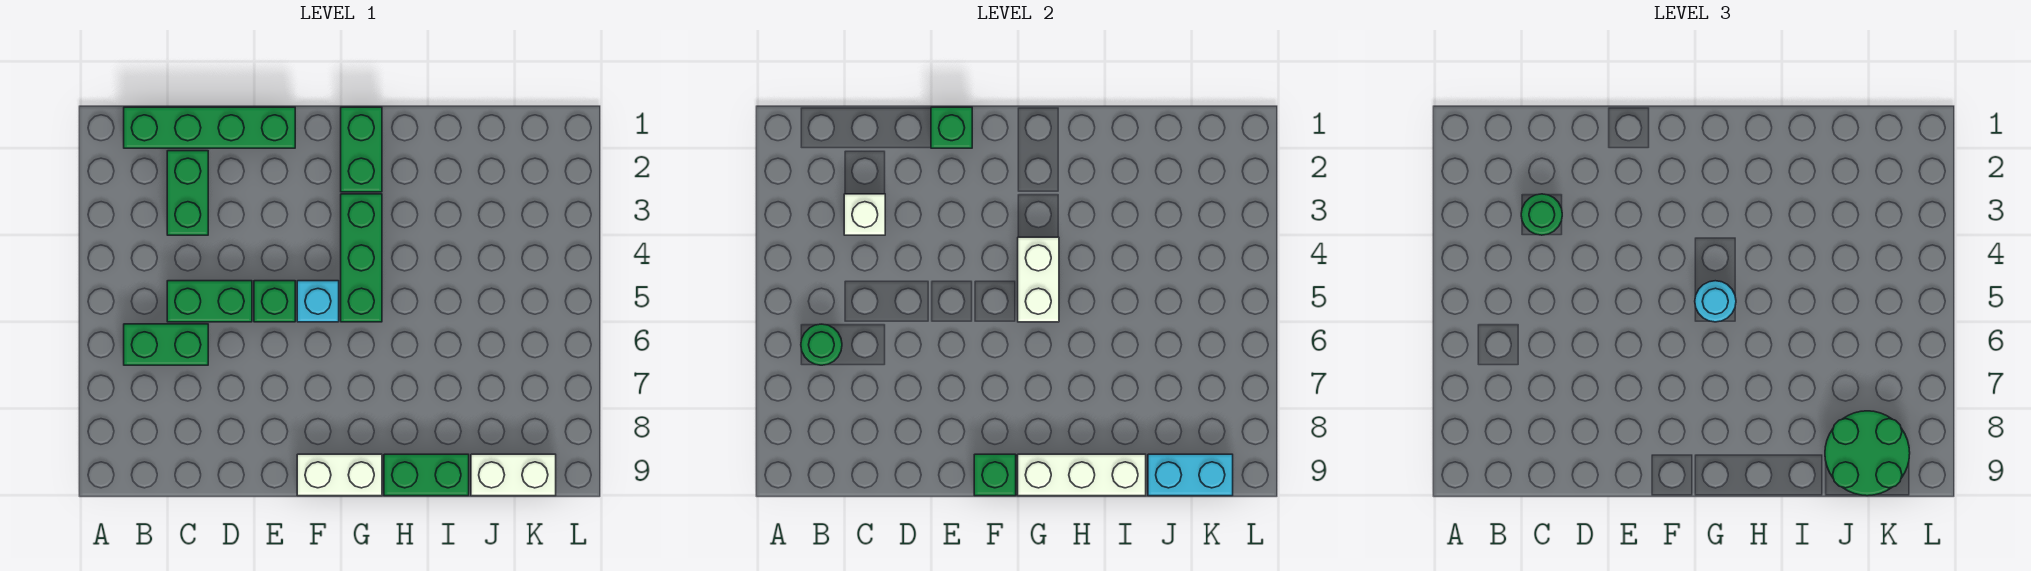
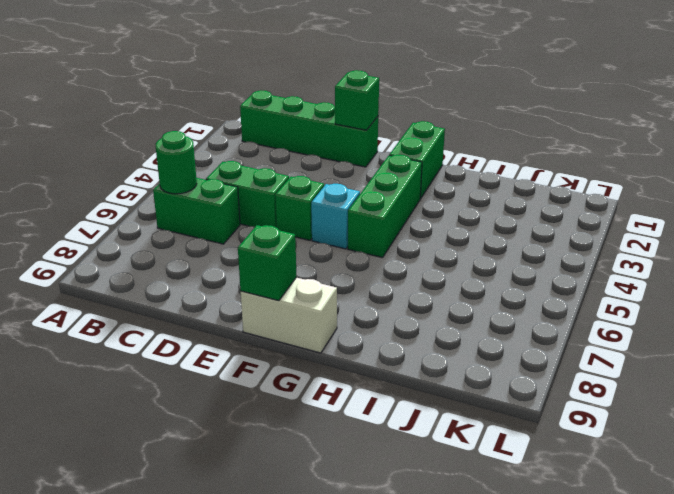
none -> green 1x2 brick [167,151,208,235]
none -> green 1x2 brick [384,454,469,496]
none -> white 1x2 brick [471,454,556,496]

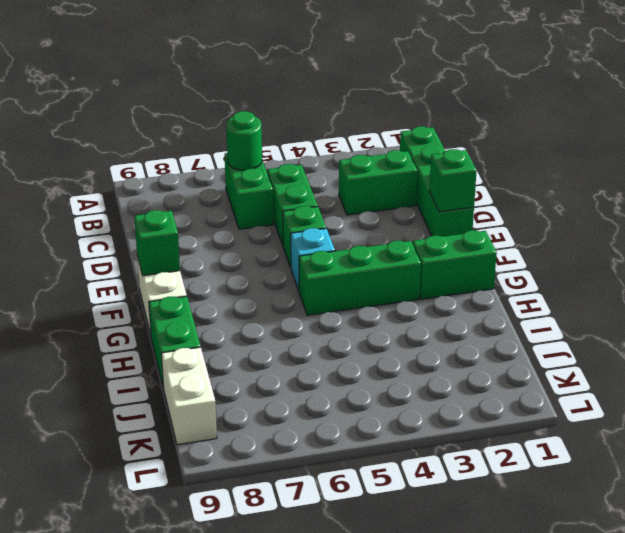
none -> white 1x1 brick [844,194,885,235]
none -> white 1x2 brick [1018,237,1059,322]
none -> white 1x3 brick [1018,454,1146,496]

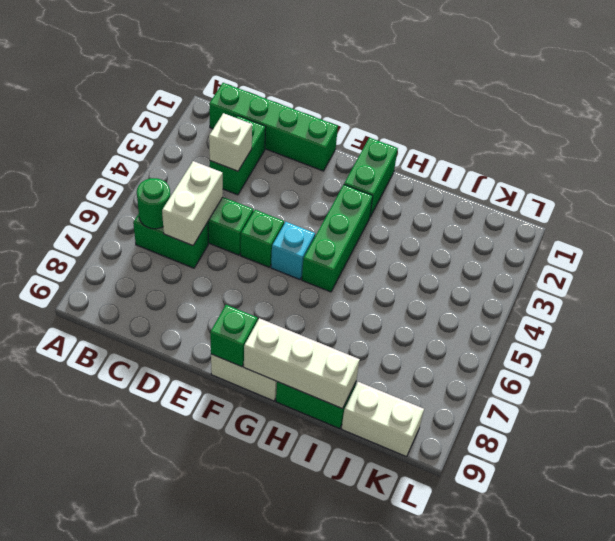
white 1x2 brick [162,161,223,246] -> white 1x2 brick moved to [1018,237,1059,322]
none -> green 1x1 brick [931,107,972,148]
none -> cyan 1x2 brick [1148,454,1233,496]
none -> green 1x1 round brick [1521,194,1562,235]

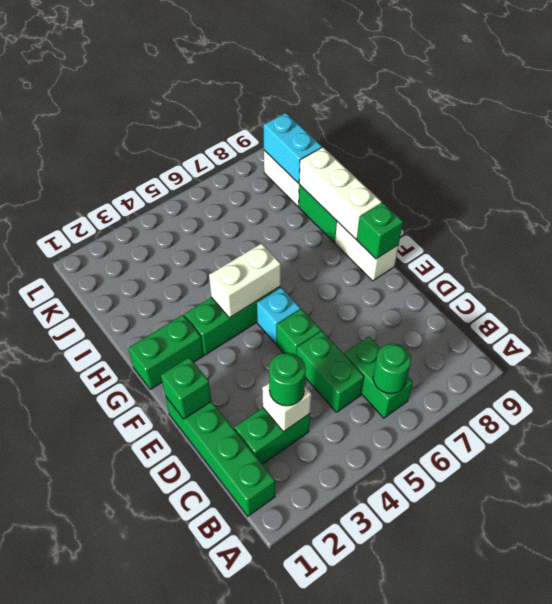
none -> cyan 1x1 round brick [1695,281,1736,322]
none -> green 2x2 round brick [1825,411,1910,496]

